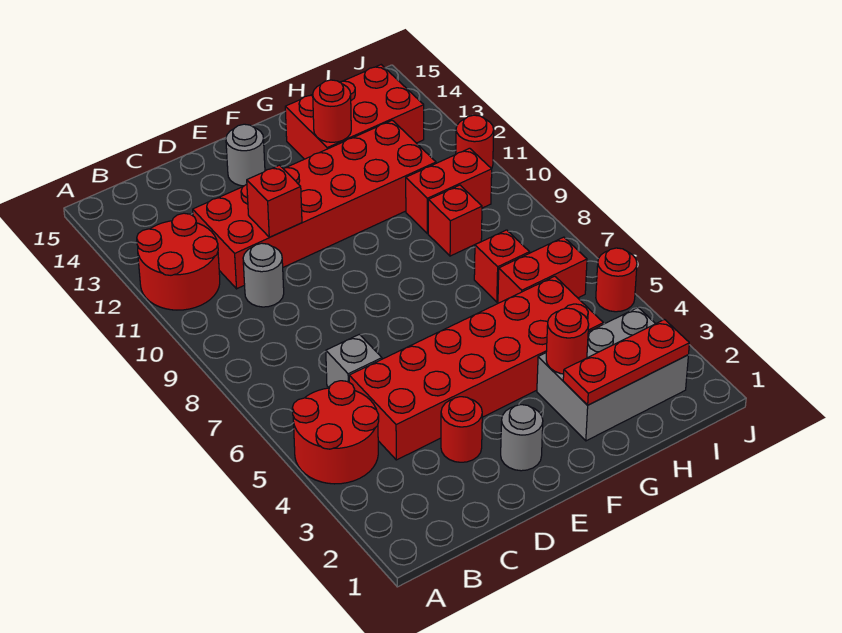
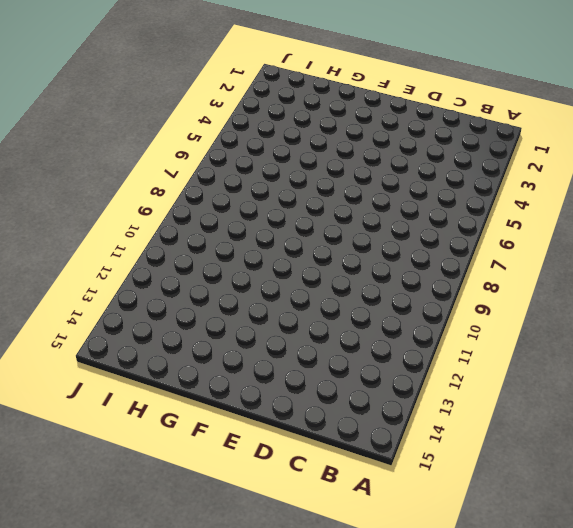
none -> red 2x2 round brick [292,381,379,484]
none -> red 2x2 round brick [137,213,220,310]
none -> red 2x6 brick [349,276,603,460]

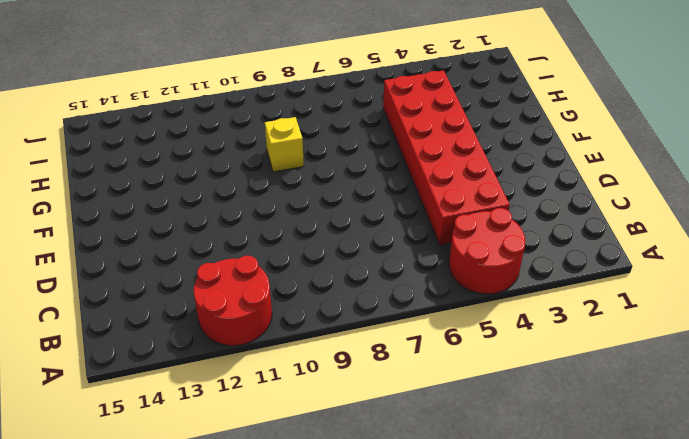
yellow 1x1 brick [265,117,304,172] -> none
none -> grey 1x1 brick [326,334,382,388]
none -> grey 1x1 round brick [243,243,284,307]
none -> red 2x6 brick [193,120,436,289]

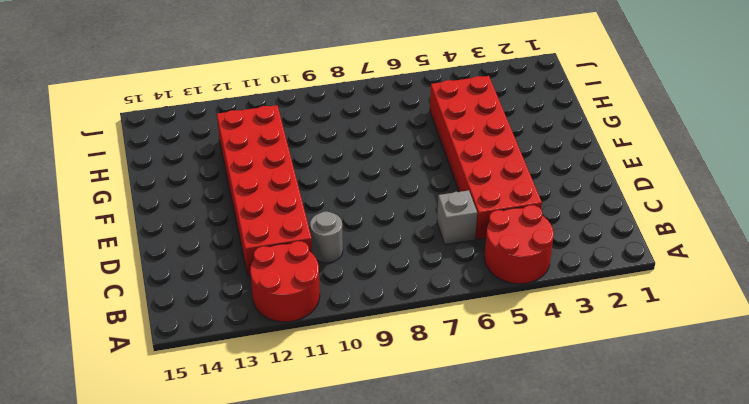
none -> red 1x1 round brick [441,397,482,462]
none -> grey 1x1 round brick [501,405,543,471]
none -> grey 1x1 round brick [226,124,265,186]

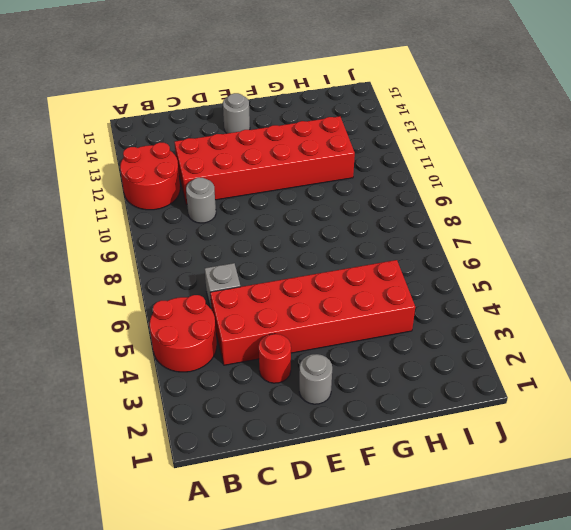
none -> grey 2x3 brick [537,308,688,441]
none -> red 2x3 brick [285,65,424,159]
none -> red 1x2 brick [498,237,587,303]

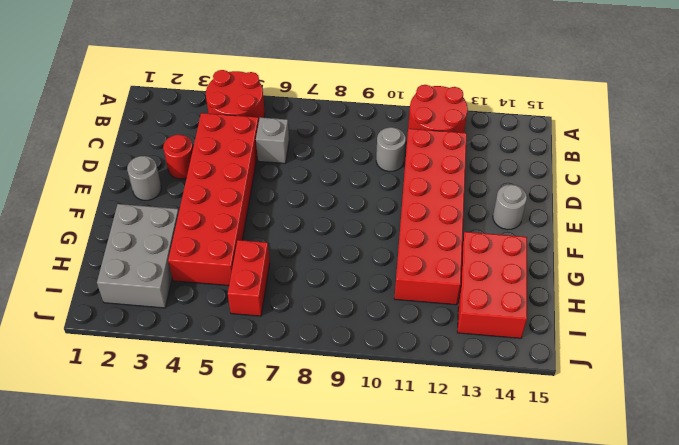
none -> red 1x1 brick [474,230,529,302]
none -> red 1x1 brick [428,185,482,256]
none -> red 1x2 brick [406,148,492,233]

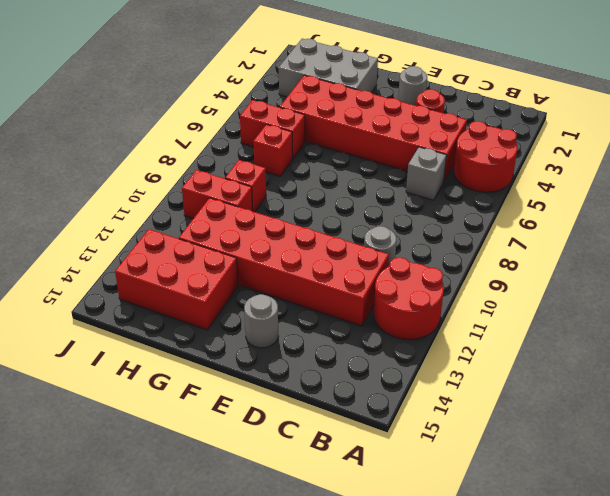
none -> red 1x1 round brick [596,248,637,312]
none -> red 1x1 round brick [456,115,494,169]
none -> red 1x1 brick [247,165,302,237]

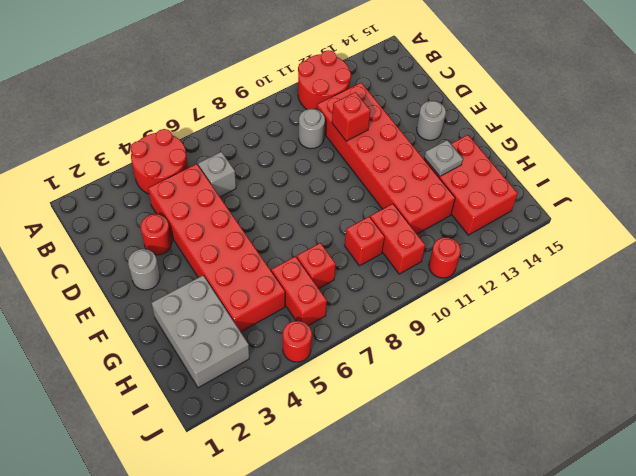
grey 1x1 plate [424,140,463,176] -> red 1x1 round brick [313,80,351,142]
none -> red 1x3 plate [563,320,689,405]
none -> red 1x1 round brick [546,308,589,374]

